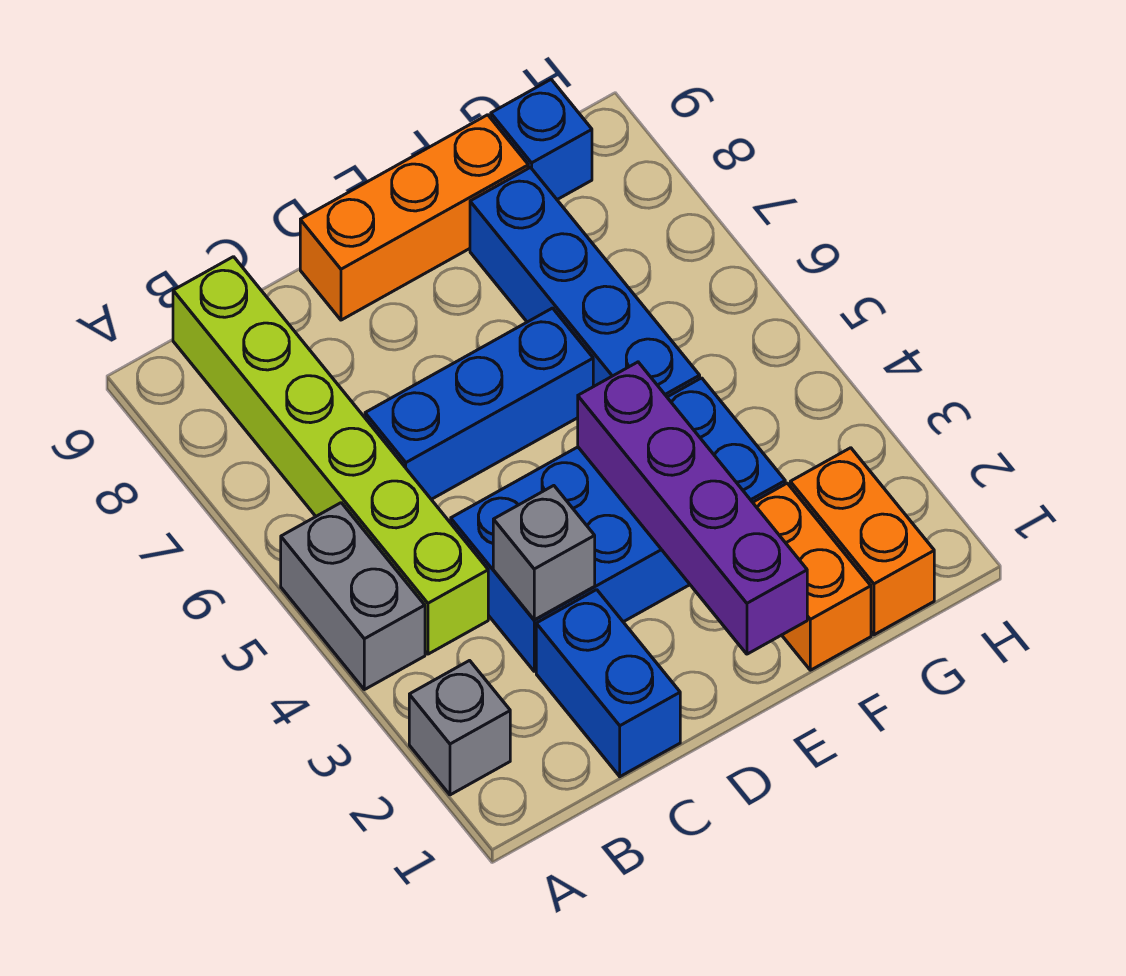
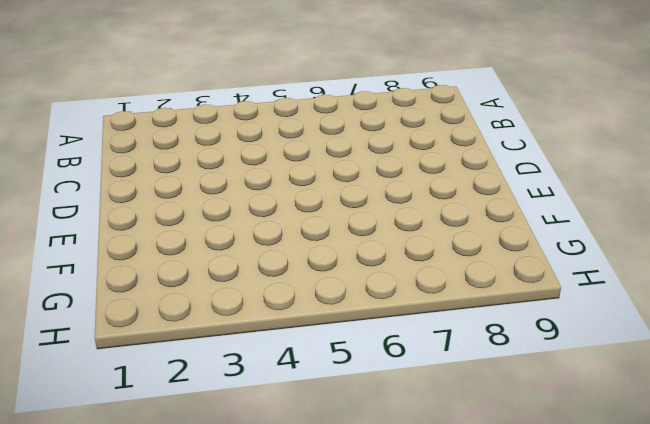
none -> grey 1x1 brick [409,661,510,795]
none -> grey 1x2 brick [281,503,425,690]
none -> lime 1x6 brick [173,257,488,654]

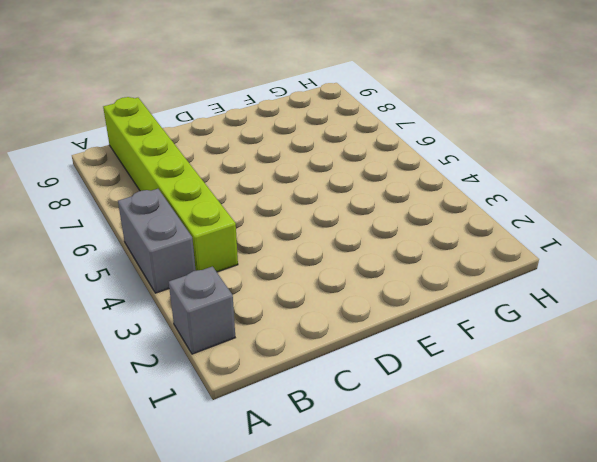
none -> blue 1x2 brick [536,590,680,776]
none -> blue 2x4 brick [451,378,785,671]
none -> blue 1x3 brick [365,308,593,499]

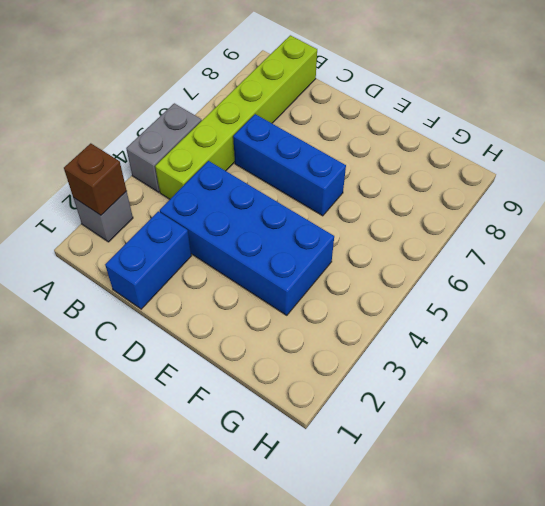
brown 1x1 brick [64,143,127,215] -> none
none -> orange 1x3 brick [300,115,528,320]
none -> orange 1x2 brick [753,483,871,670]
none -> blue 1x4 brick [470,167,700,397]

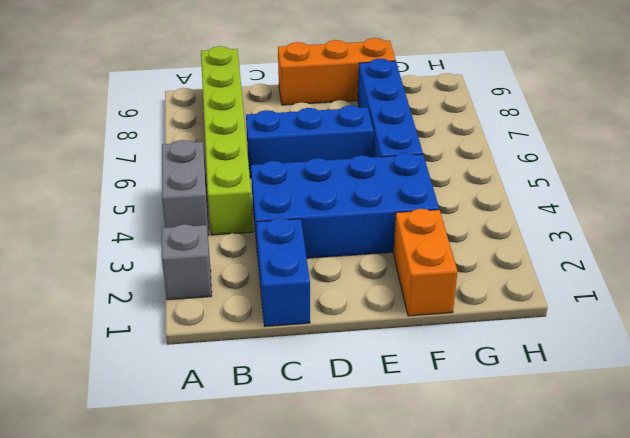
none -> orange 1x2 brick [790,448,934,635]
none -> blue 1x1 brick [491,80,592,200]
none -> grey 1x1 brick [493,486,595,620]

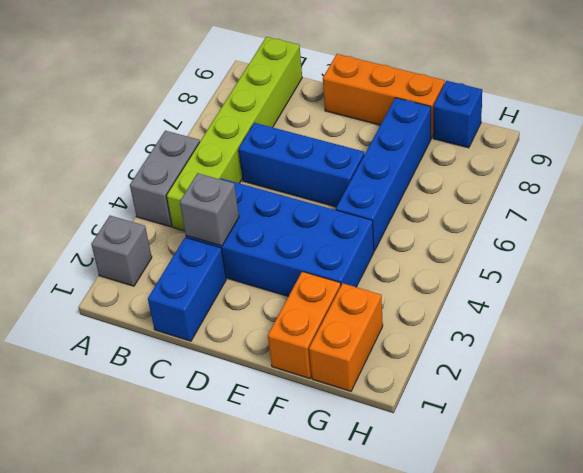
none -> purple 1x4 brick [578,362,807,654]

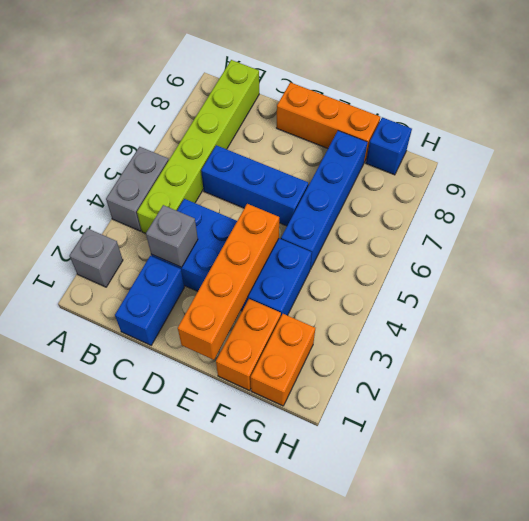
orange 1x4 brick [178,204,279,360] -> purple 1x4 brick [578,362,807,654]

